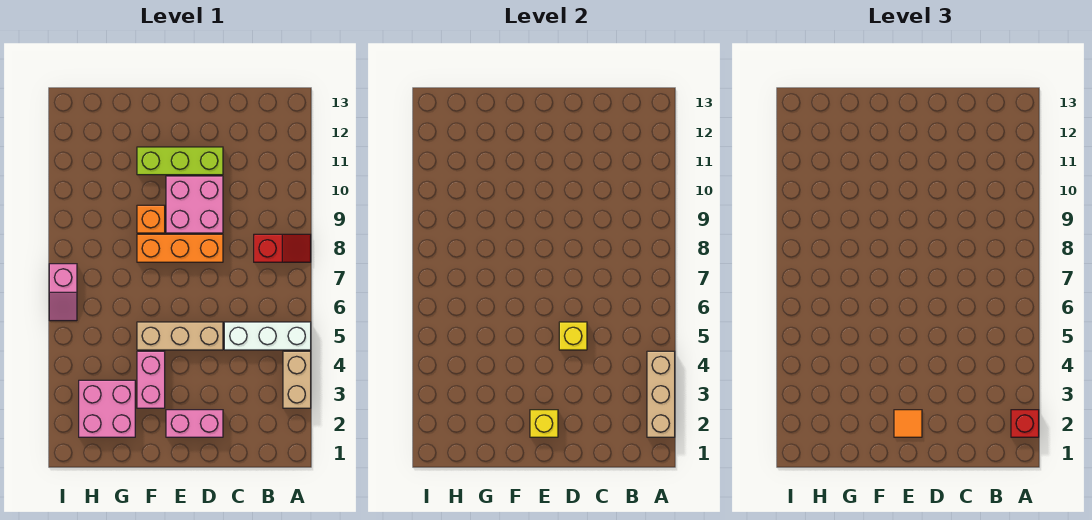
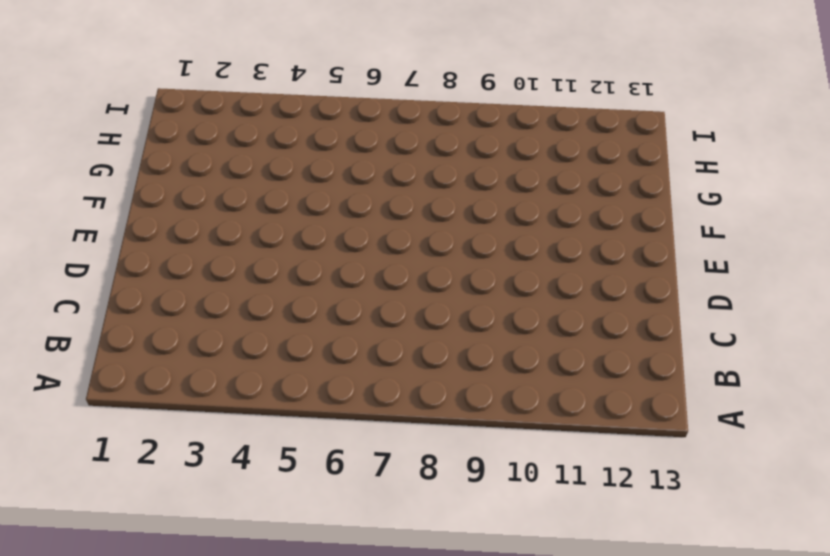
none -> tan 1x2 brick [283,351,311,408]
none -> white 1x3 brick [224,322,311,350]
none -> red 1x2 slope [254,234,311,262]

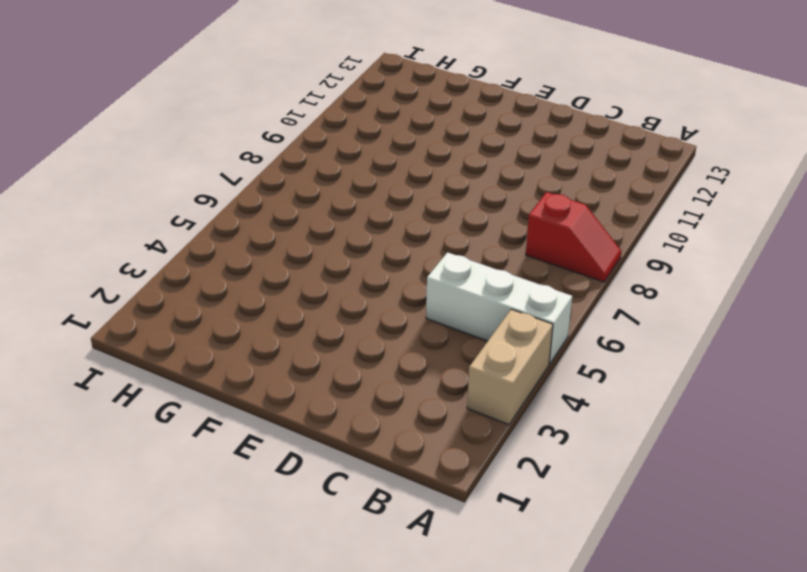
none -> pink 1x2 brick [166,410,223,437]
none -> tan 1x3 brick [137,322,223,350]
none -> orange 1x3 brick [137,234,223,262]

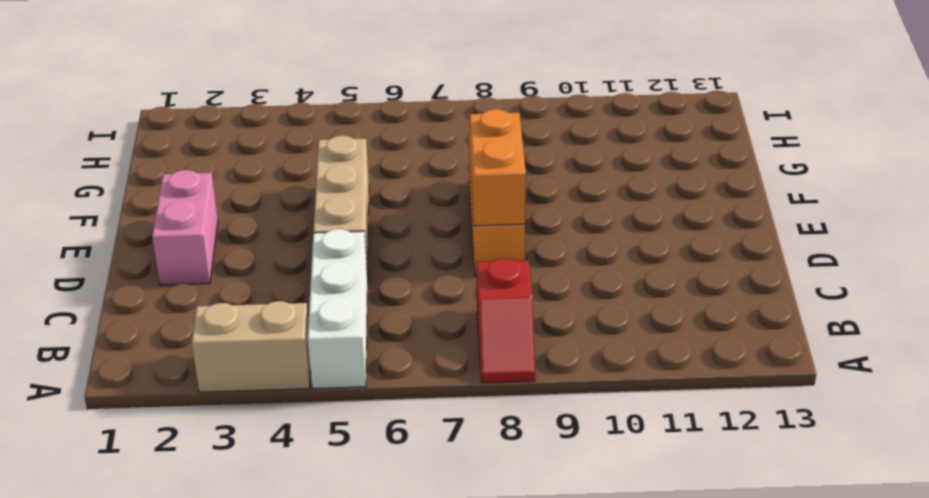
orange 1x2 brick [470,109,526,226] -> none
none -> pink 2x2 brick [166,176,223,233]
none -> lime 1x3 brick [137,147,223,175]
none -> pink 1x2 brick [137,351,165,408]

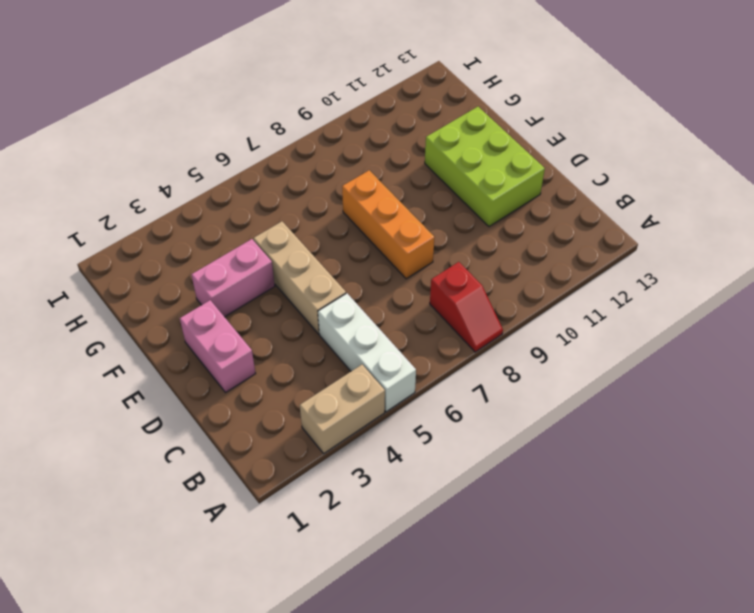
lime 2x3 brick [425,107,545,227] -> lime 1x3 brick [137,147,223,175]
none -> pink 2x2 brick [166,176,223,233]
none -> orange 1x1 brick [137,205,165,233]
none -> pink 2x2 brick [79,380,135,437]

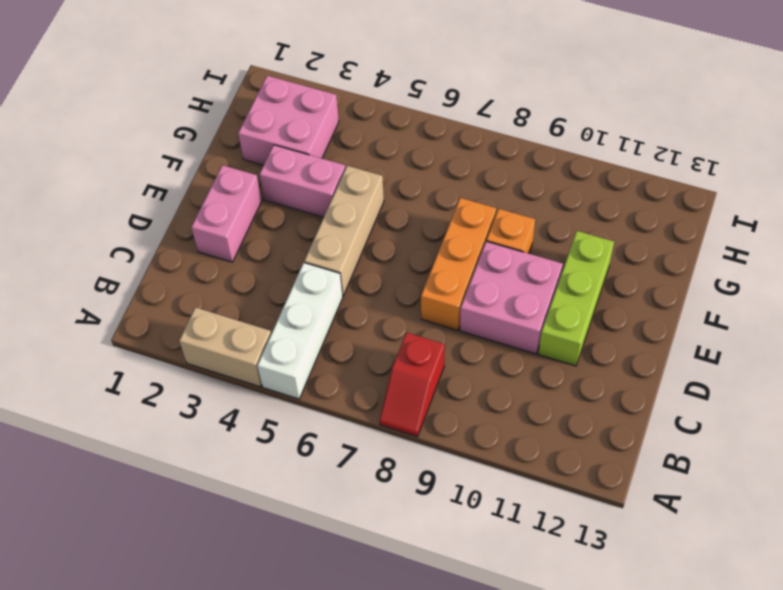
none -> pink 1x2 slope [49,264,77,321]
none -> tan 1x3 brick [647,351,675,437]
none -> yellow 1x1 brick [559,322,587,350]

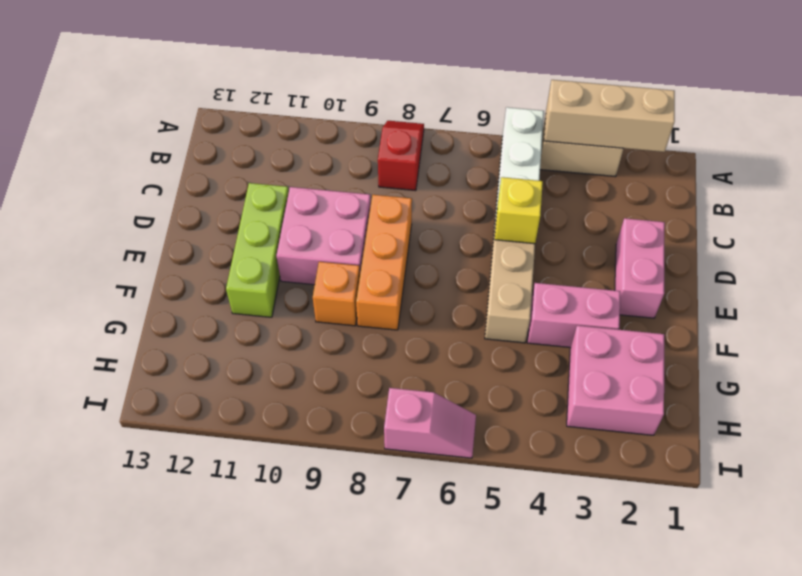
none -> yellow 1x1 brick [530,410,558,437]
none -> red 1x1 brick [1011,410,1039,437]
none -> orange 1x1 tile [894,410,922,437]

